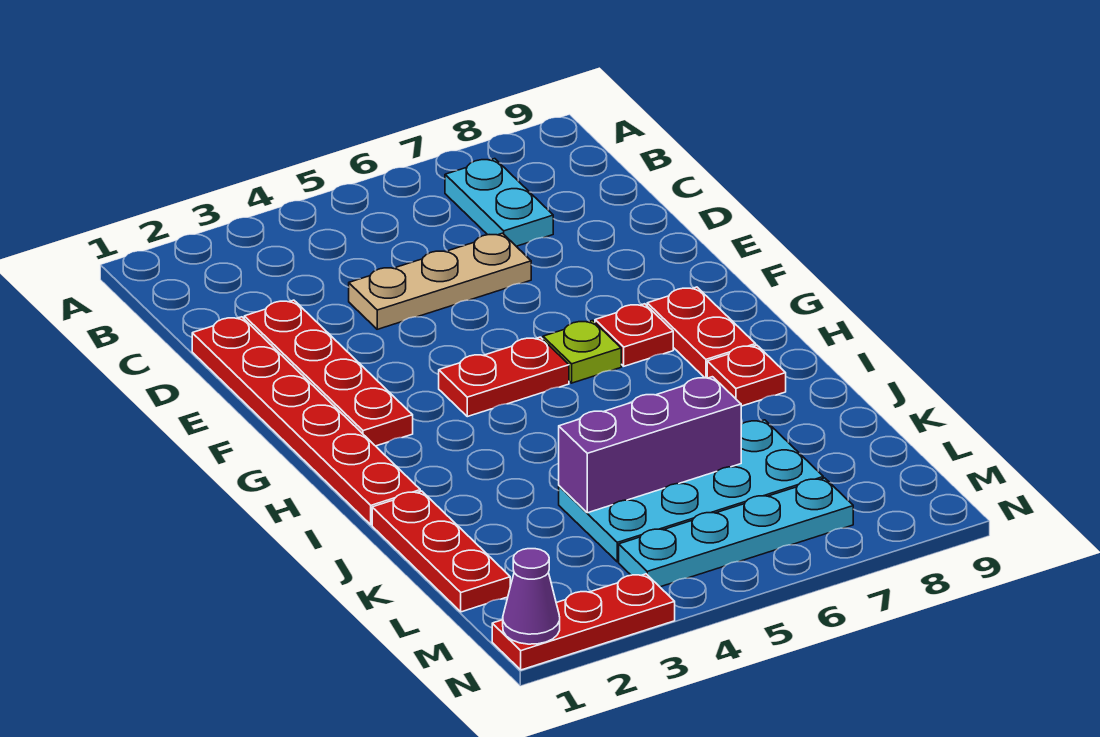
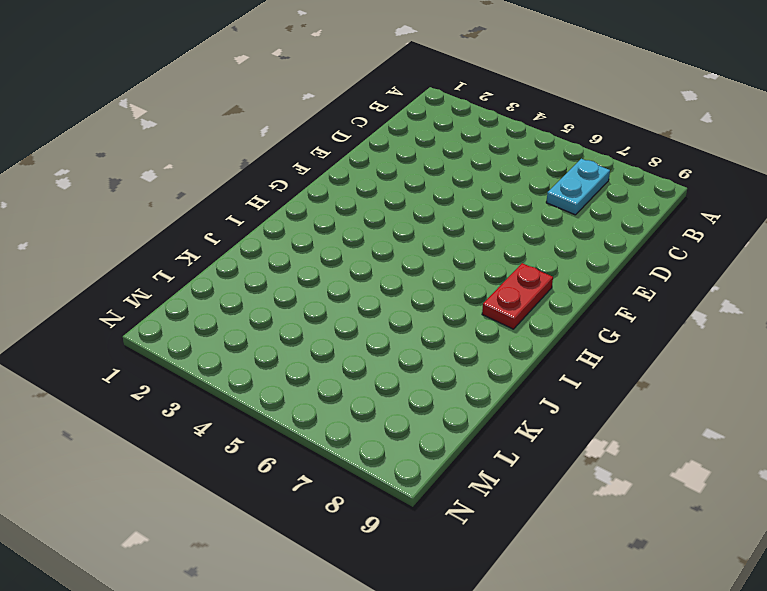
none -> red 1x6 plate [192,317,420,525]
none -> red 1x4 plate [244,300,413,446]
none -> tan 1x3 plate [349,233,531,329]

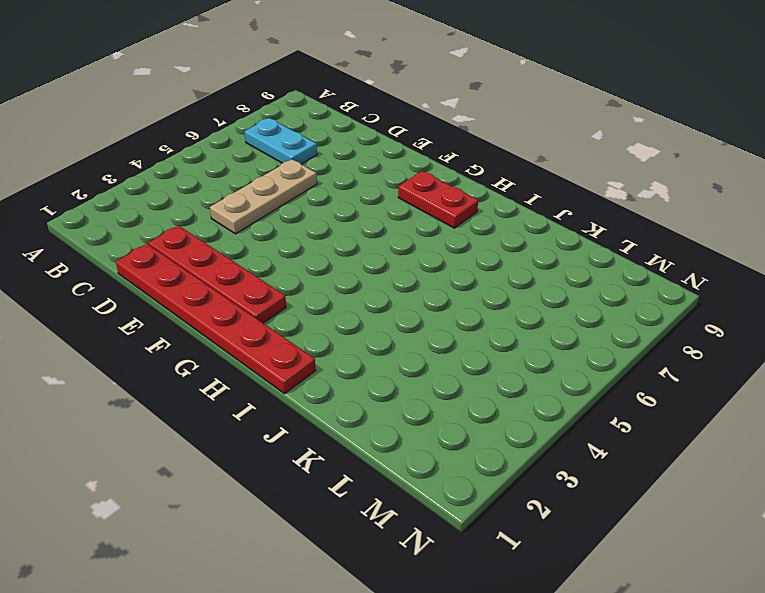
none -> red 1x2 plate [439,337,569,417]
none -> lime 1x1 plate [543,321,621,383]
none -> red 1x1 plate [595,304,673,366]

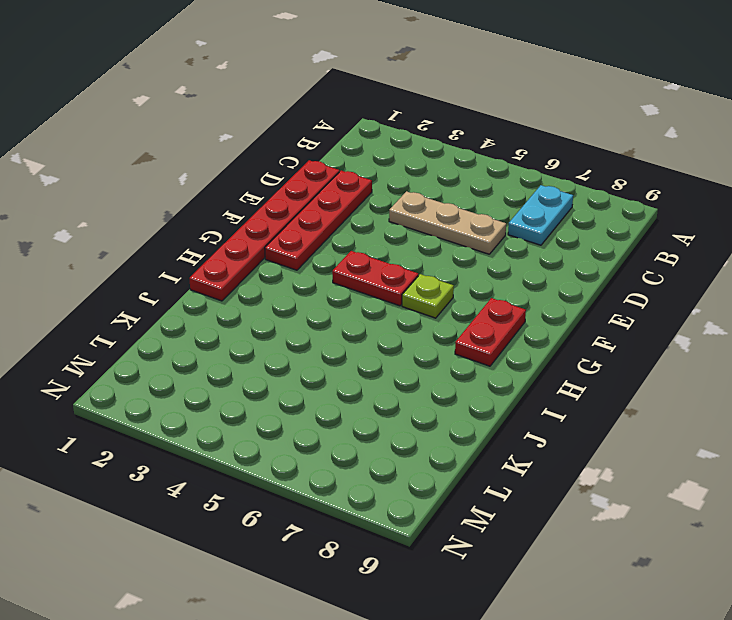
none -> red 1x1 plate [595,304,673,366]
none -> red 1x1 plate [707,345,786,406]
none -> red 1x3 plate [372,491,510,612]

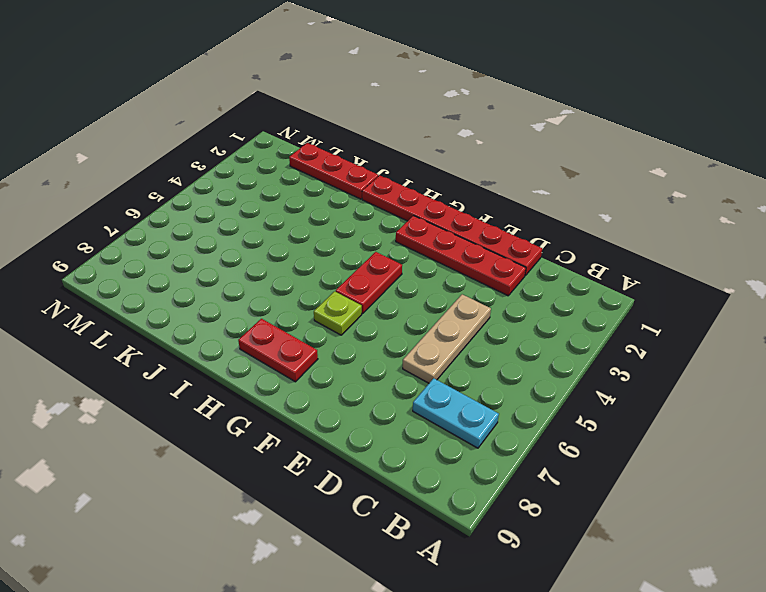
none -> red 1x1 plate [595,304,673,366]
none -> red 1x1 plate [707,345,786,406]
none -> cyan 2x4 plate [559,420,823,562]

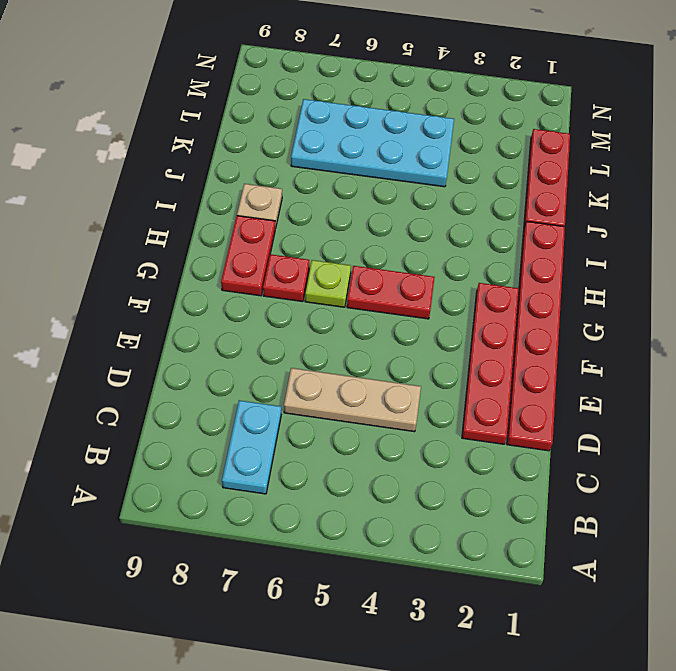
tan 1x1 plate [237,184,282,228] -> red 1x1 plate [707,345,786,406]
none -> cyan 1x4 plate [619,478,853,587]
none -> red 1x3 plate [492,574,675,670]
none -> purple 1x3 brick [559,377,741,513]

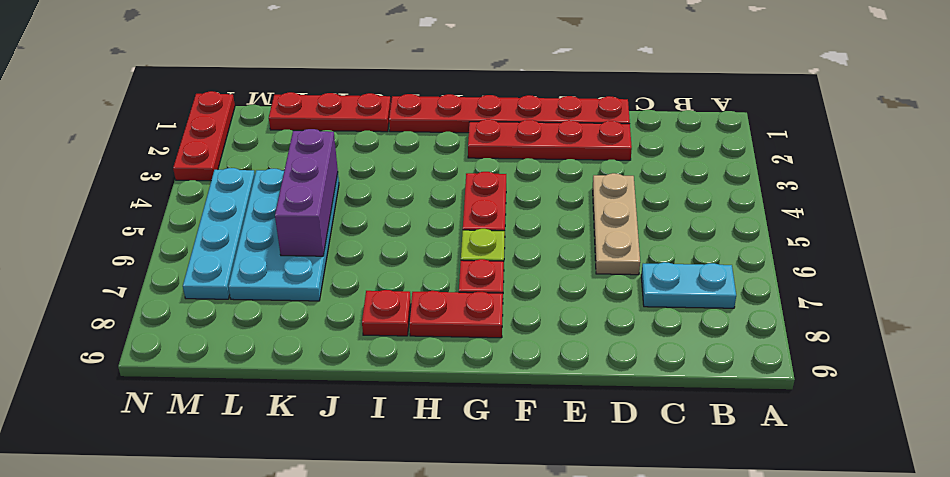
none -> purple 1x1 cone [503,549,560,644]

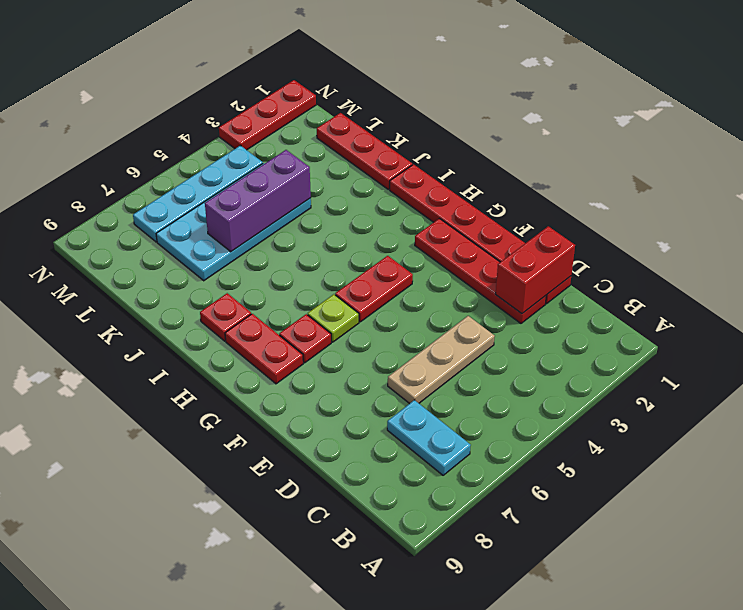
red 1x2 brick [496,226,575,314] -> none
none -> purple 1x1 cone [503,549,560,644]

